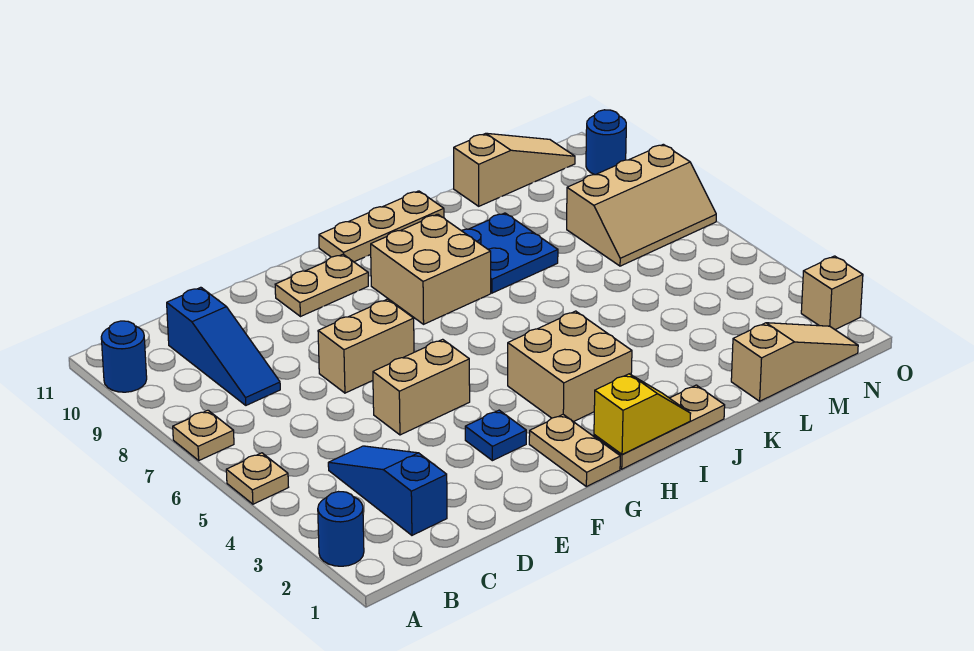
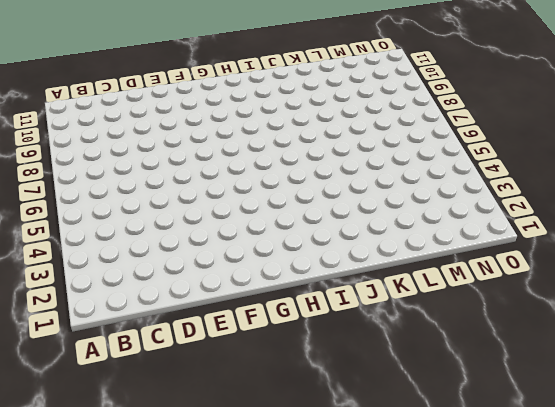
none -> blue 1x1 round brick [318,492,364,566]
none -> tan 1x1 plate [226,453,288,504]
none -> tan 1x1 plate [173,410,234,460]

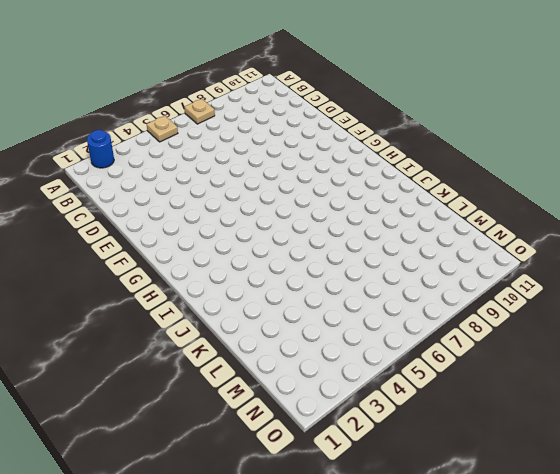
none -> blue 1x1 round brick [101,321,147,392]
none -> blue 1x3 slope [328,446,447,535]
none -> blue 1x3 slope [167,287,280,405]

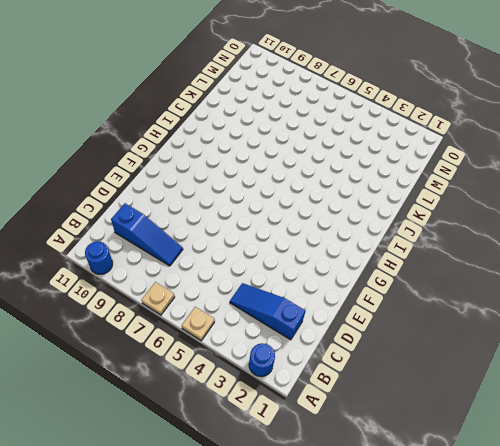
none -> tan 1x2 brick [373,339,470,435]
none -> tan 1x2 brick [318,299,414,393]
none -> blue 1x1 plate [465,410,526,461]

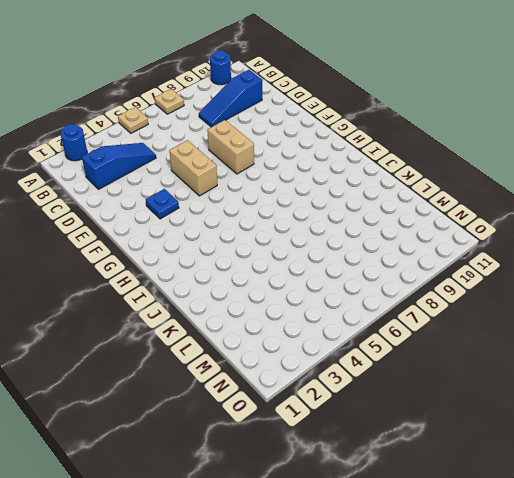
none -> tan 1x2 plate [275,254,368,317]
none -> tan 1x2 plate [529,415,620,487]
none -> tan 1x3 plate [594,385,725,469]

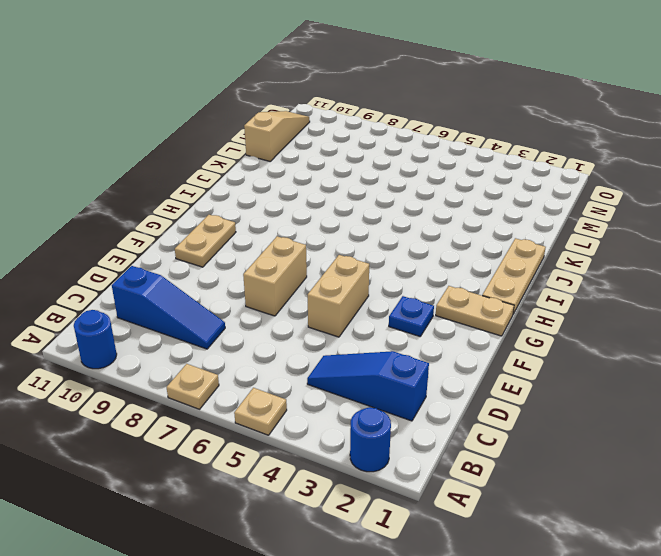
none -> tan 2x2 brick [508,311,632,422]
none -> tan 2x2 brick [371,214,491,324]
none -> tan 1x3 plate [319,191,444,262]

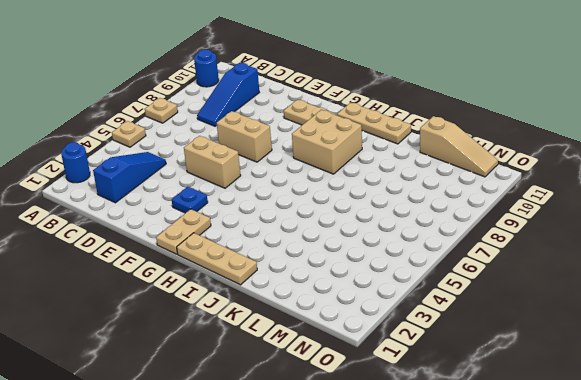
none -> tan 2x2 brick [508,311,632,422]
none -> blue 2x2 plate [461,213,558,293]
none -> tan 1x3 slope [731,323,858,401]

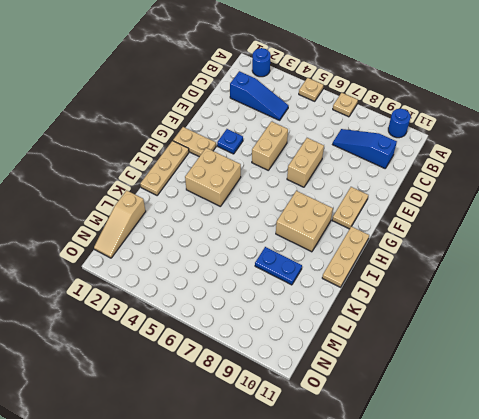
blue 1x2 plate [255,247,302,285] -> blue 2x2 plate [461,213,558,293]
none -> tan 1x3 slope [454,133,575,206]
none -> tan 2x3 slope [567,144,716,266]
none -> tan 1x1 brick [801,256,863,330]

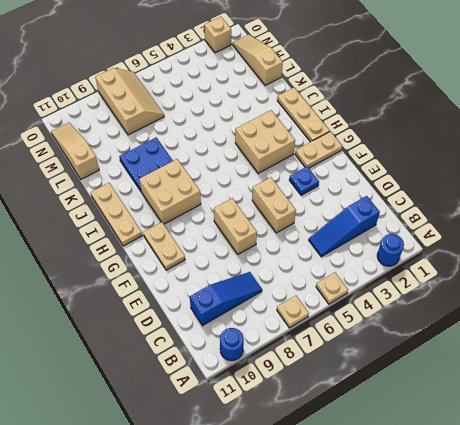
none -> blue 1x1 round brick [586,110,626,175]
none -> yellow 1x2 slope [594,374,691,454]

